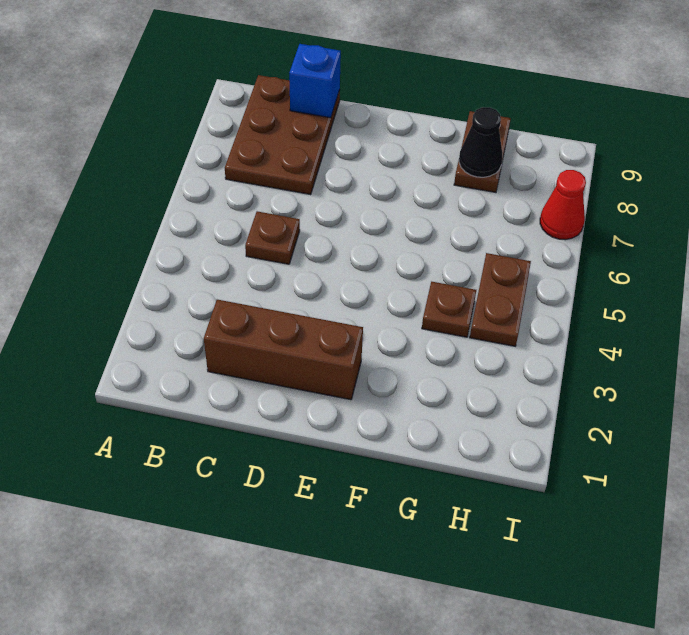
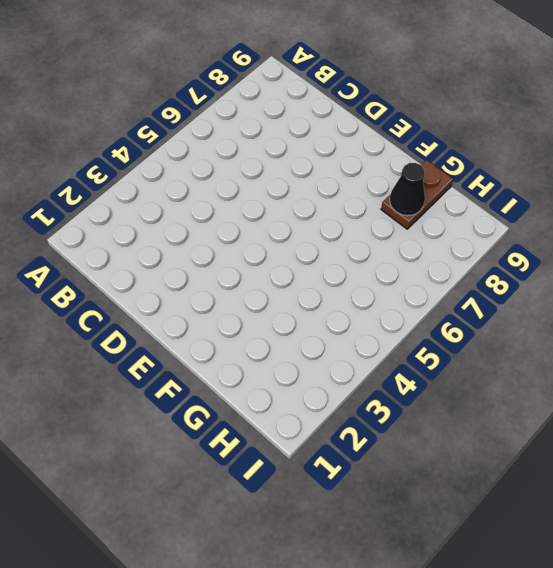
none -> brown 2x3 plate [225,75,340,194]
none -> brown 1x3 brick [204,300,363,400]

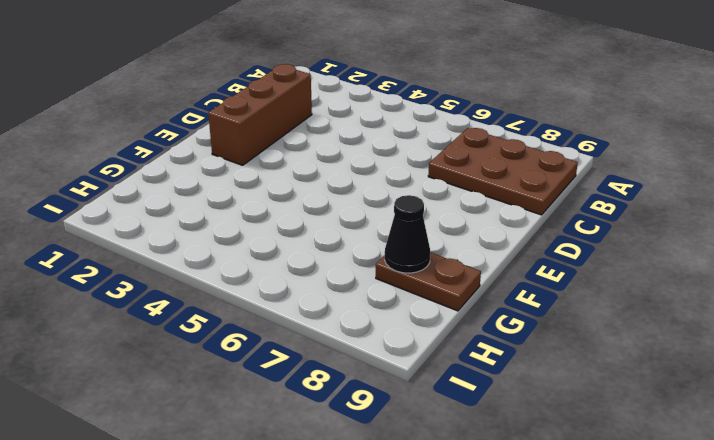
none -> brown 1x1 plate [245,211,300,264]
none -> brown 1x1 plate [422,282,476,337]

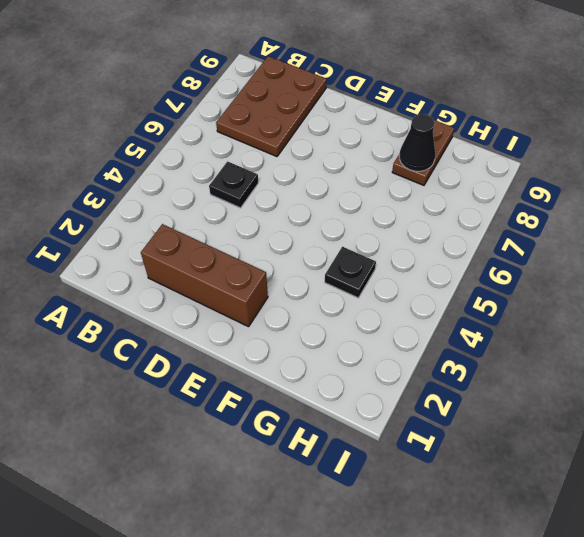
black 1x1 plate [209,161,258,208] -> brown 1x1 plate [245,211,300,264]
black 1x1 plate [325,247,376,298] -> brown 1x1 plate [422,282,476,337]
none -> brown 1x2 plate [470,253,531,346]
none -> red 1x1 cone [540,170,586,240]

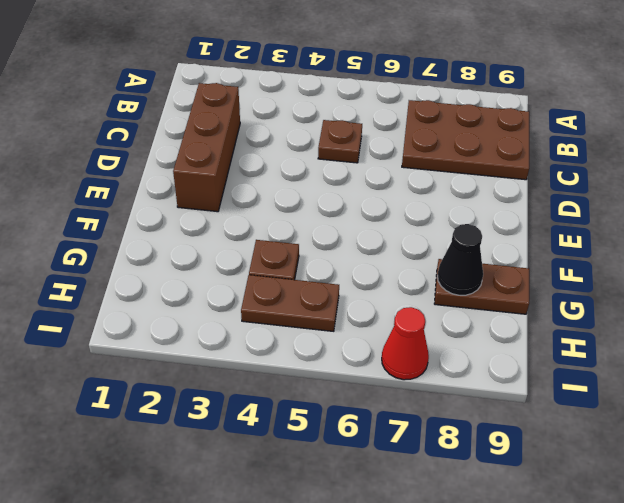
none -> blue 1x1 brick [289,44,341,118]

